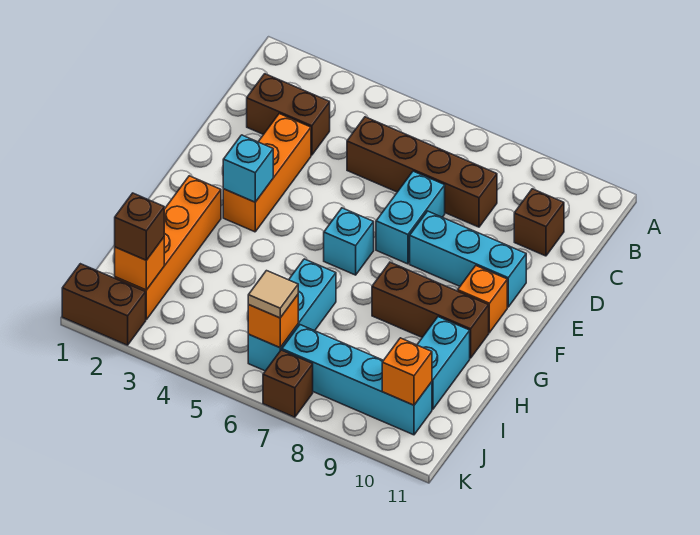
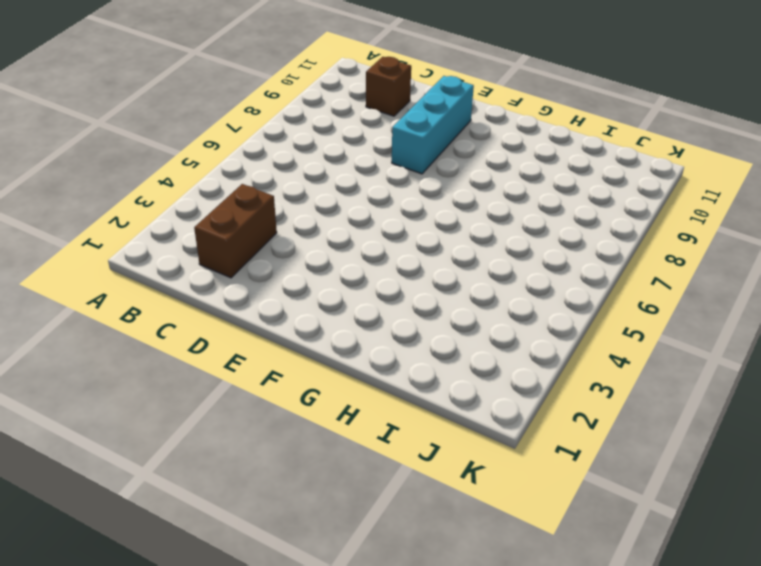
none -> brown 1x4 brick [347,117,497,227]
none -> orange 1x3 brick [223,114,311,232]
none -> cyan 1x2 brick [376,171,445,264]

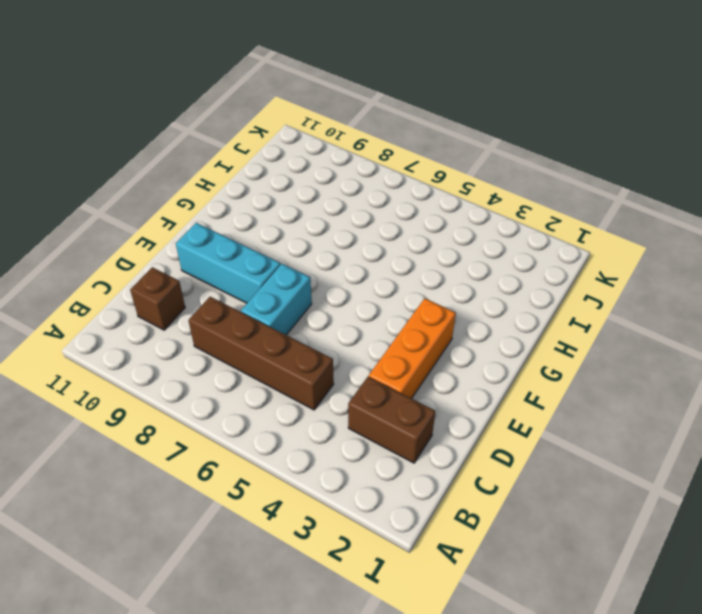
none -> cyan 1x1 brick [324,208,374,275]
none -> orange 1x1 brick [458,266,507,333]
none -> orange 1x4 brick [115,176,221,319]

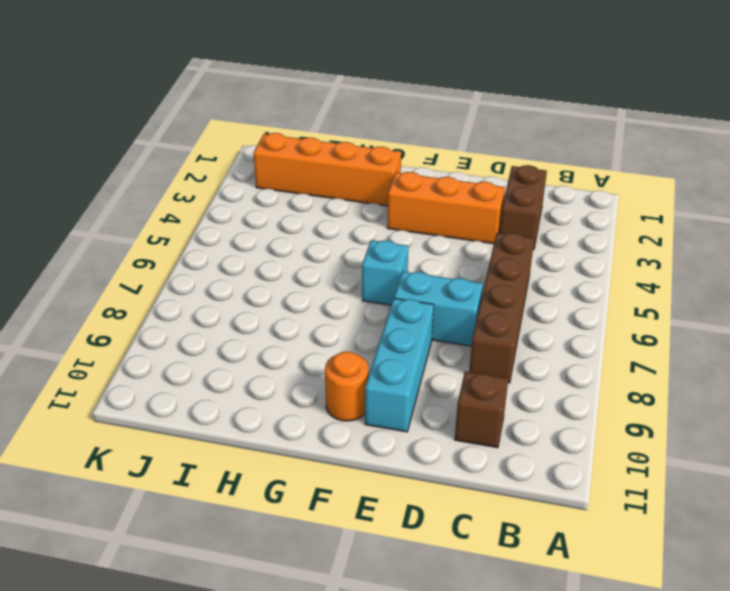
orange 1x1 round brick [325,352,368,421] -> orange 1x1 brick [458,266,507,333]
none -> brown 1x3 brick [372,262,489,358]
none -> cyan 1x3 brick [248,259,336,371]
none -> cyan 1x2 brick [417,317,470,409]

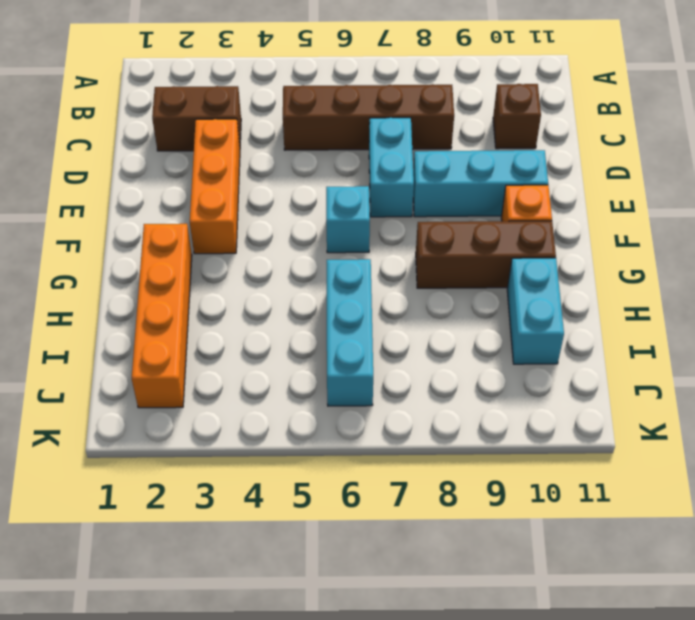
none -> cyan 1x4 brick [282,325,432,435]
none -> brown 1x2 brick [62,264,146,345]
none -> brown 1x1 brick [263,350,313,417]

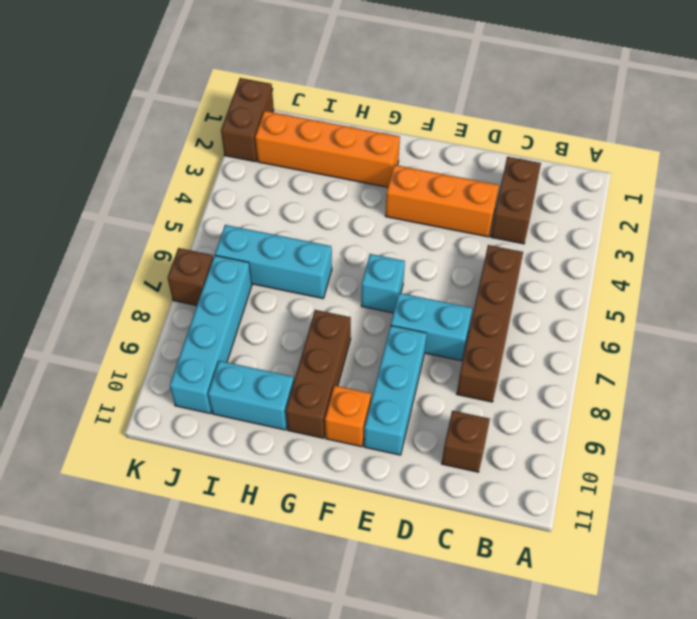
none -> cyan 1x1 brick [223,135,273,202]
none -> orange 1x1 brick [115,237,164,290]
none -> orange 1x1 brick [248,295,298,348]

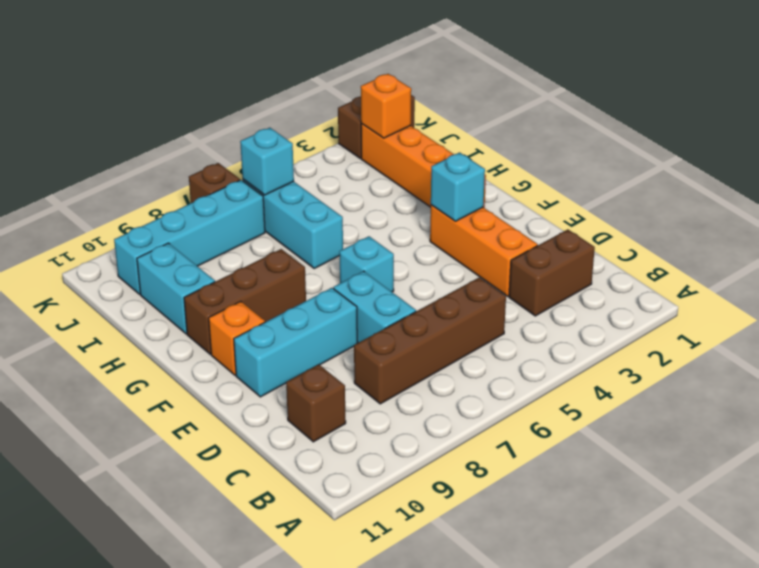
cyan 1x1 brick [240,128,294,195] -> orange 1x1 brick [248,295,298,348]
none -> orange 1x1 brick [382,338,432,405]
none -> brown 1x1 brick [115,193,164,260]
none -> tan 1x1 tile [248,271,298,318]

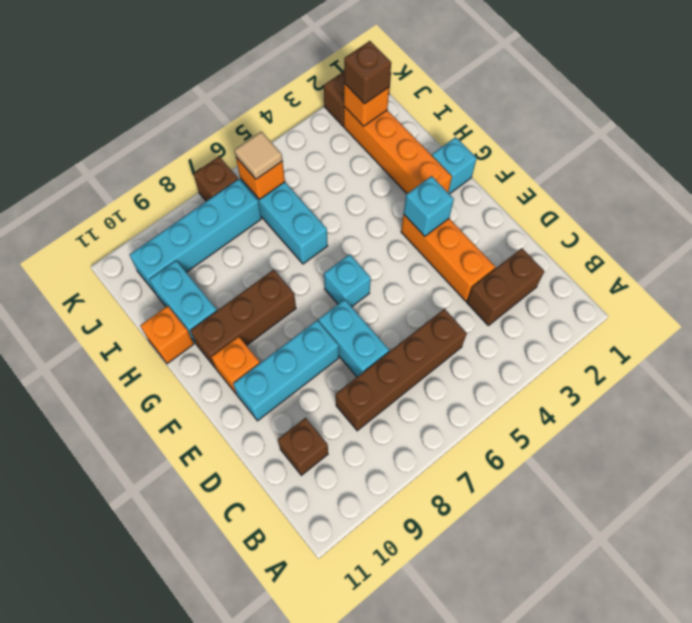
cyan 1x1 brick [432,137,477,194] -> none
orange 1x1 brick [140,306,194,364] -> orange 1x1 brick moved to [382,338,432,405]

